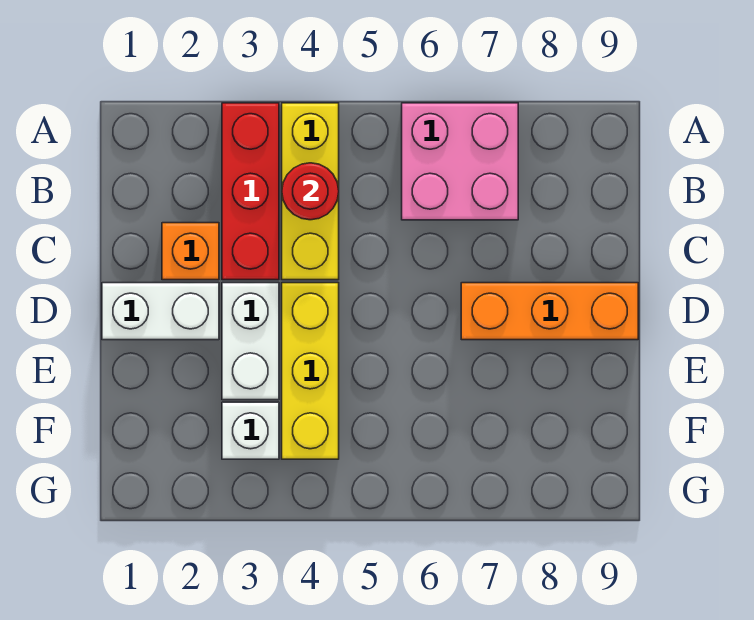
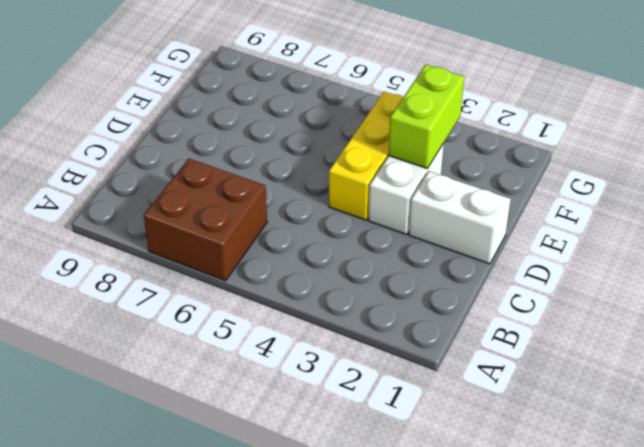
brown 2x2 brick [144,159,267,281] -> pink 2x2 brick [402,103,518,220]
lime 1x2 brick [388,65,464,168] -> none
none -> red 1x3 brick [222,103,279,280]
none -> yellow 1x3 brick [282,103,339,280]

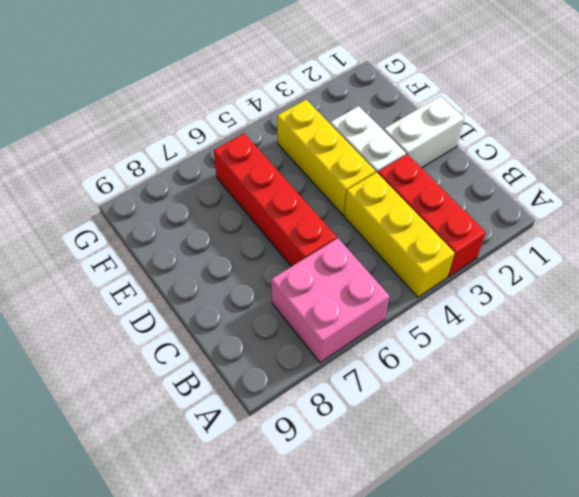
red 1x4 brick [214,133,337,267] -> none
none -> orange 1x1 brick [162,223,219,280]
none -> orange 1x3 brick [461,283,638,340]

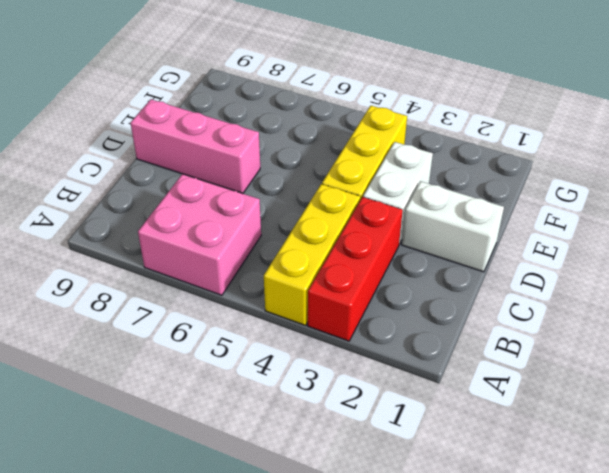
pink 1x3 brick [131,99,260,194] -> orange 1x3 brick [461,283,638,340]
none -> orange 1x1 brick [162,223,219,280]
none -> white 1x1 brick [222,402,279,459]

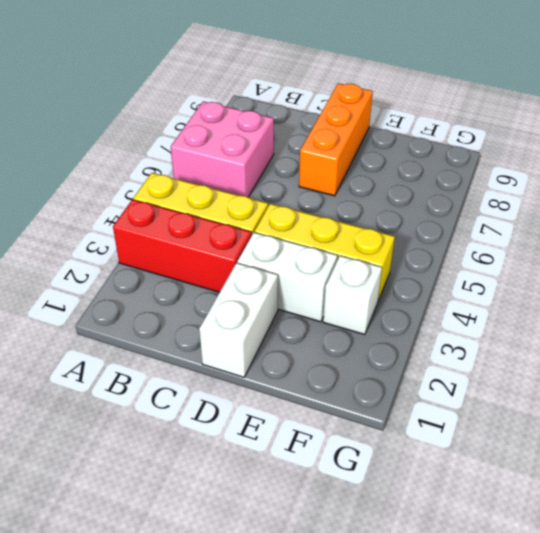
none -> orange 1x1 brick [162,223,219,280]
none -> red 1x1 round brick [282,163,339,220]

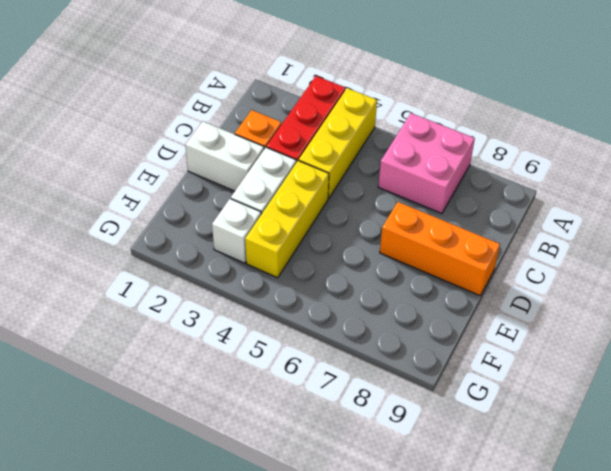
none -> red 1x1 round brick [282,163,339,220]

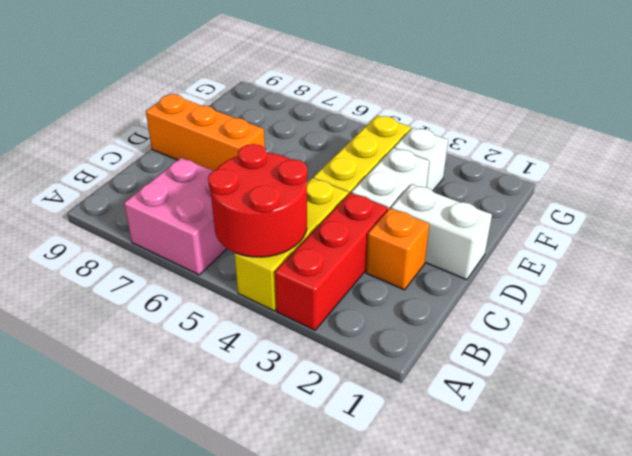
red 2x2 round brick [208,144,308,257] -> red 1x1 round brick [282,163,339,220]

